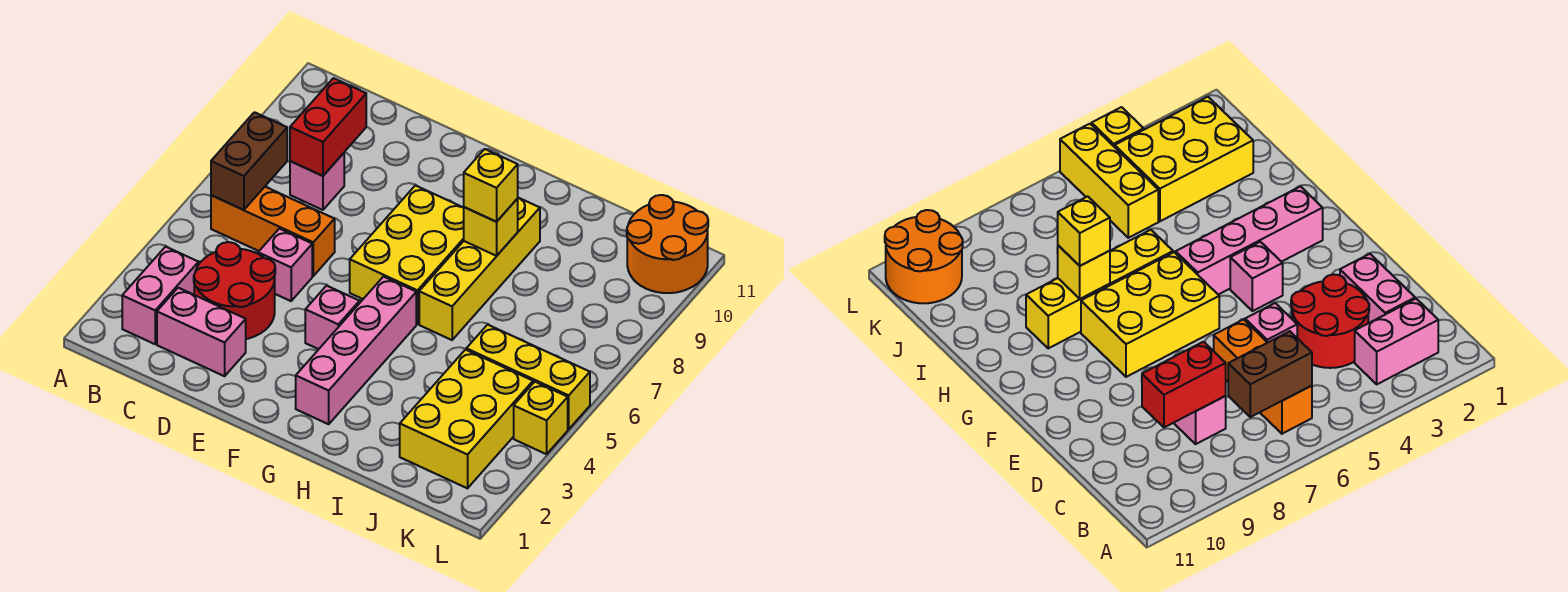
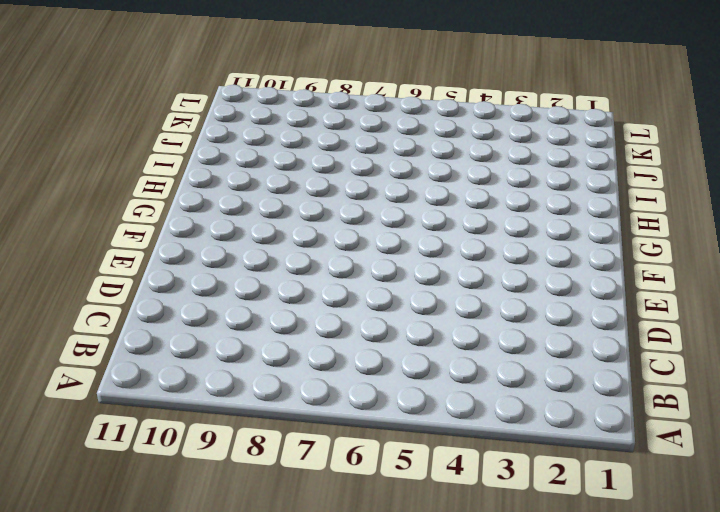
none -> pink 1x2 brick [122,247,199,344]
none -> orange 1x3 brick [211,187,335,276]
none -> pink 1x2 brick [157,288,246,376]

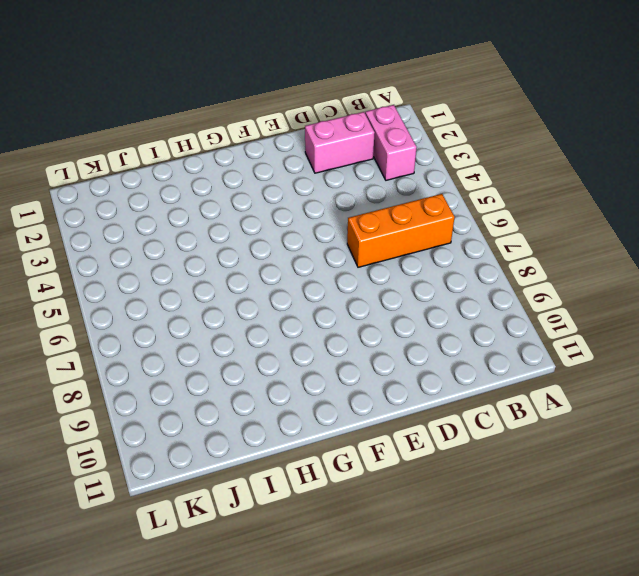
none -> red 2x2 round brick [194,242,275,339]
none -> pink 1x1 brick [290,153,344,210]
none -> pink 1x1 brick [258,229,312,301]

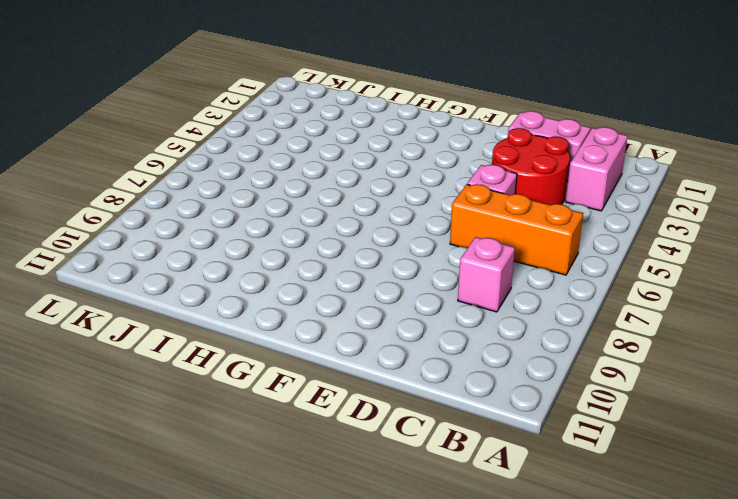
none -> pink 1x1 brick [305,286,360,349]
none -> yellow 2x3 brick [350,185,464,324]
none -> pink 1x4 brick [296,277,416,424]

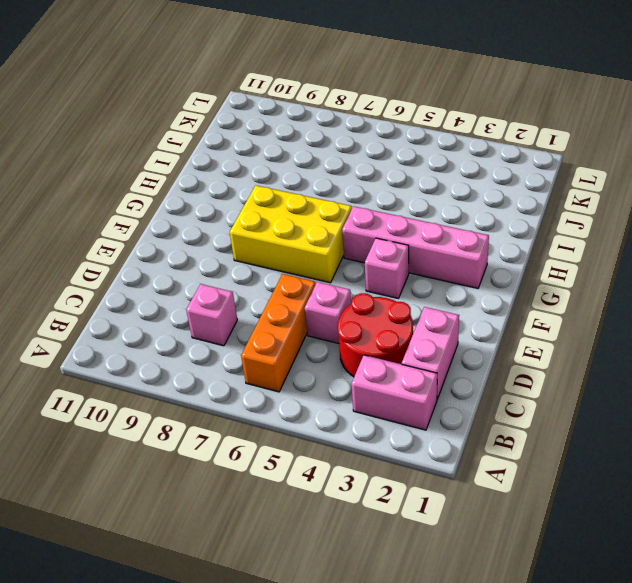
none -> yellow 1x4 brick [419,198,540,340]
none -> yellow 2x3 brick [400,350,533,488]
none -> yellow 1x3 brick [466,325,590,429]

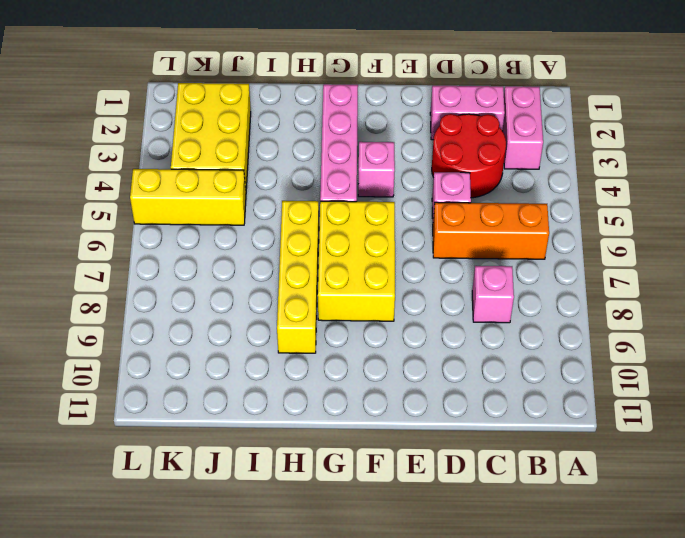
none -> orange 2x2 round brick [627,195,708,293]
none -> yellow 1x1 brick [514,382,568,454]
none -> brown 1x2 brick [211,112,287,210]

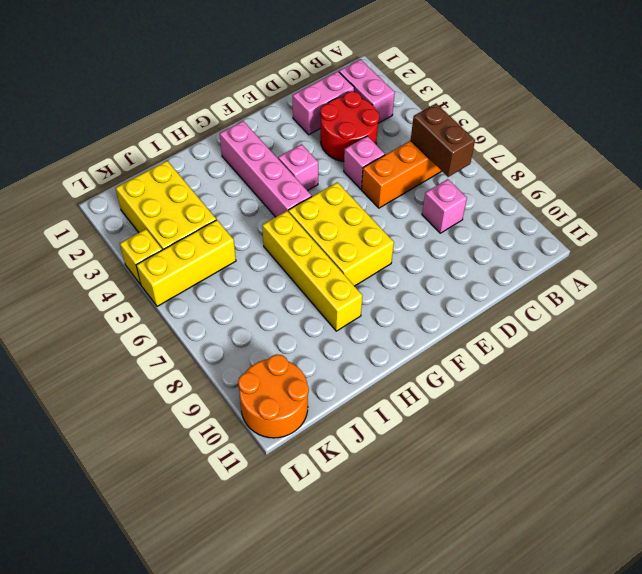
none -> red 1x2 brick [290,78,366,176]
none -> yellow 1x1 brick [464,199,518,256]
none -> yellow 1x1 brick [464,149,518,222]

